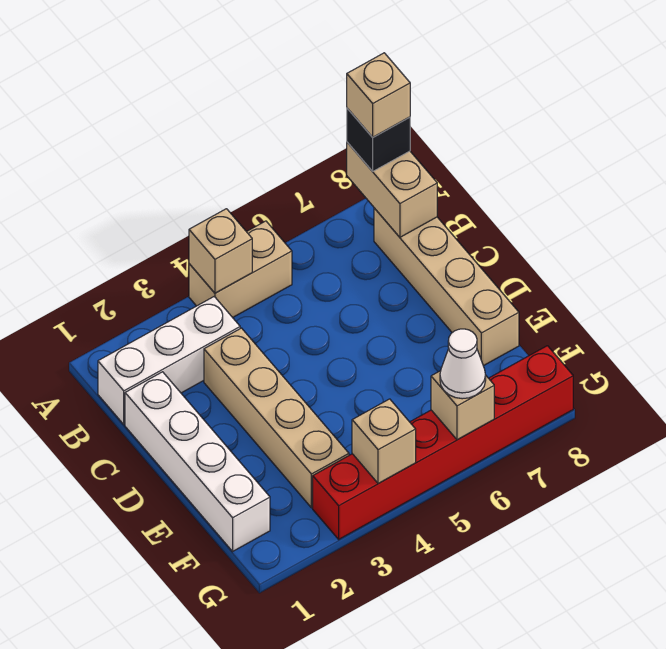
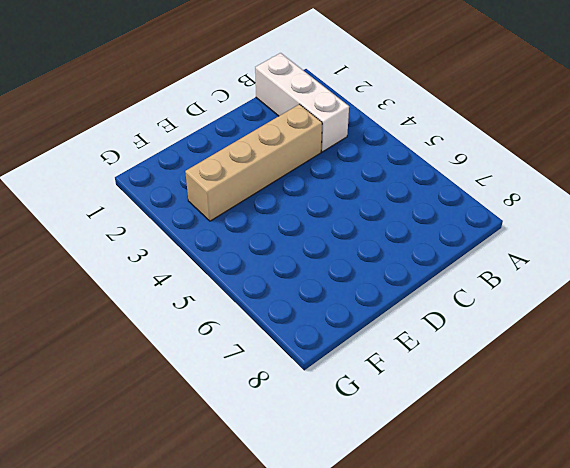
none -> tan 1x2 brick [189,221,292,318]
none -> tan 1x4 brick [374,208,519,366]
none -> white 1x4 brick [125,372,270,551]

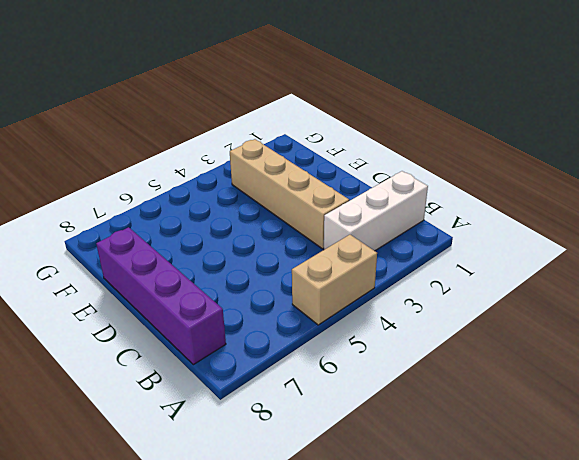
purple 1x4 brick [96,227,226,365] -> tan 1x4 brick [374,208,519,366]
none -> white 1x4 brick [125,372,270,551]
none -> red 1x6 brick [313,346,573,539]
none -> tan 1x1 brick [189,209,252,293]

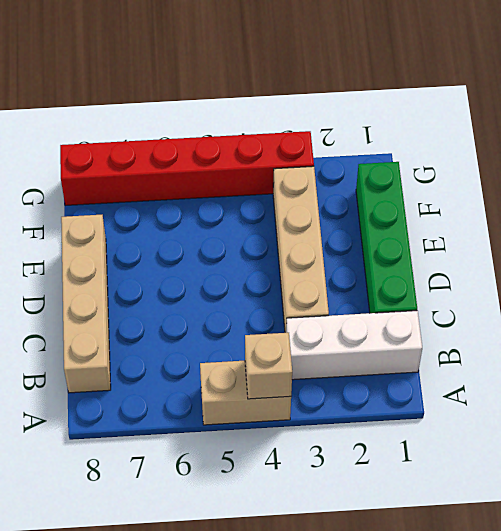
green 1x4 brick [356,162,417,313] -> white 1x4 brick [125,372,270,551]
none -> tan 1x2 brick [347,142,437,237]
none -> tan 1x1 brick [352,399,416,484]
none -> tan 1x1 brick [431,371,494,440]

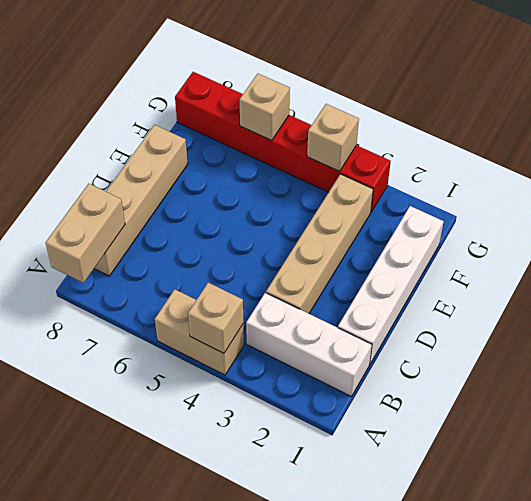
none -> black 1x1 brick [347,108,410,171]
none -> white 1x1 cone [440,329,486,399]
none -> tan 1x1 brick [347,53,410,137]

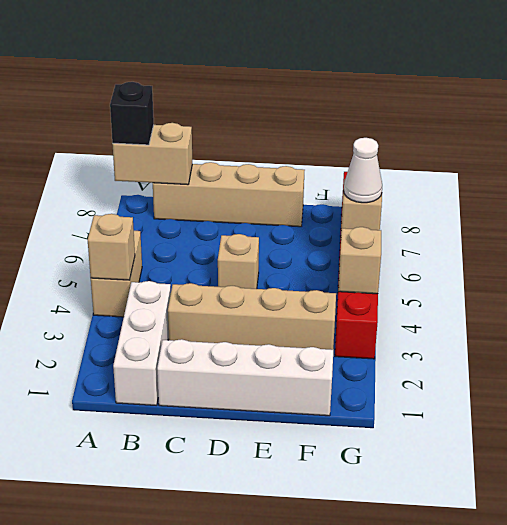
tan 1x1 brick [218,234,259,289] -> tan 1x1 brick moved to [347,53,410,137]

